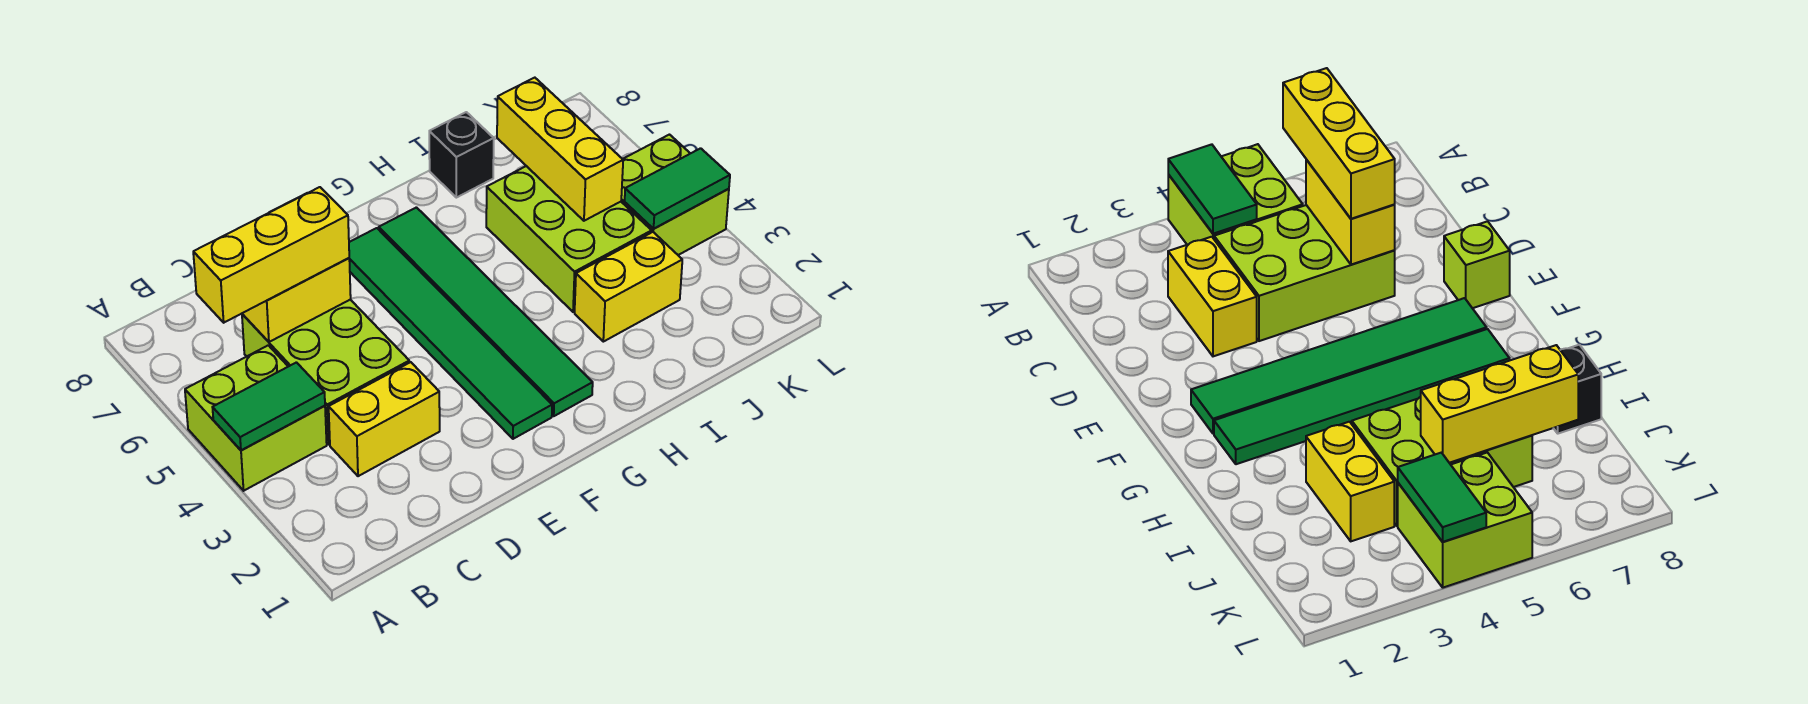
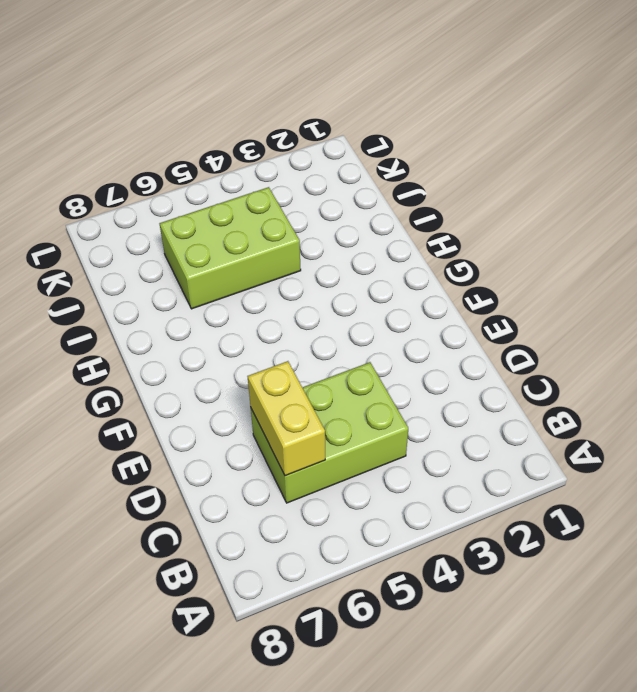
none -> lime 2x2 brick [185,345,327,491]
none -> yellow 1x2 brick [329,362,440,476]
none -> lime 1x1 brick [1444,221,1510,308]

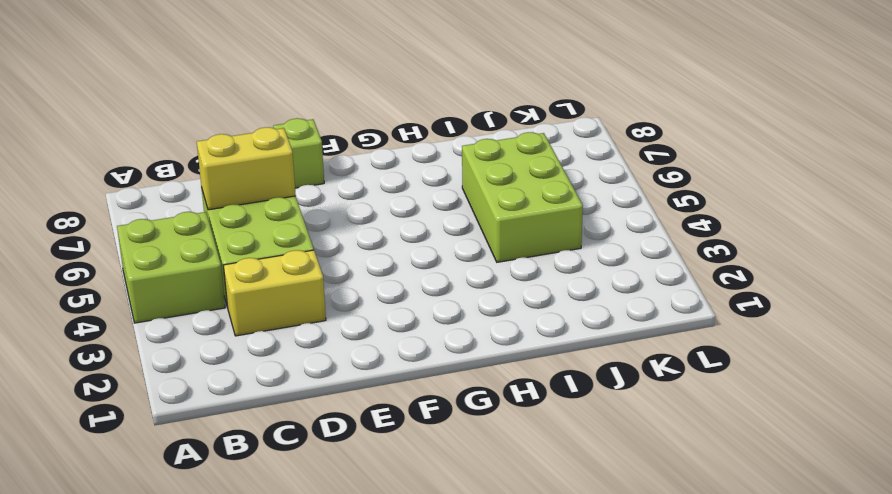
none -> green 1x6 tile [349,228,552,439]
none -> green 1x6 tile [379,207,593,416]
none -> yellow 1x2 brick [575,232,682,342]

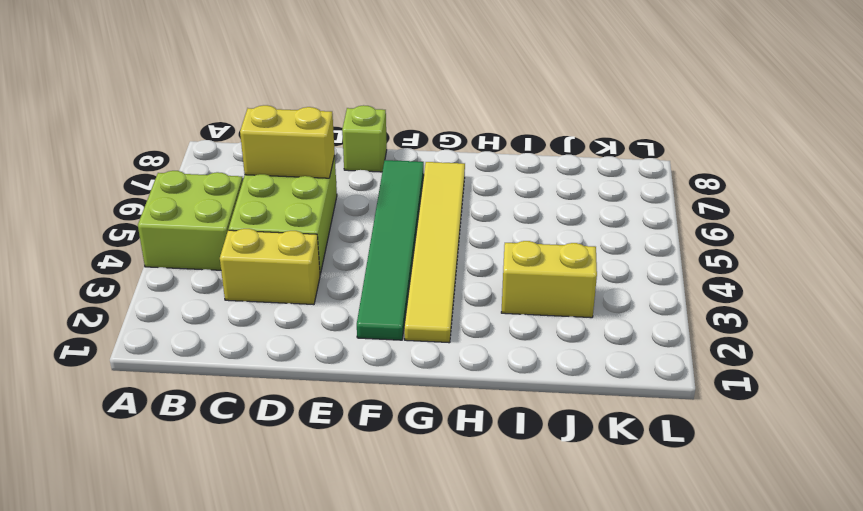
yellow 1x6 tile [404,162,465,343] -> green 1x6 tile [379,207,593,416]
none -> lime 2x3 brick [486,166,652,312]
none -> black 1x1 brick [429,112,494,198]
none -> lime 2x2 brick [621,135,729,255]

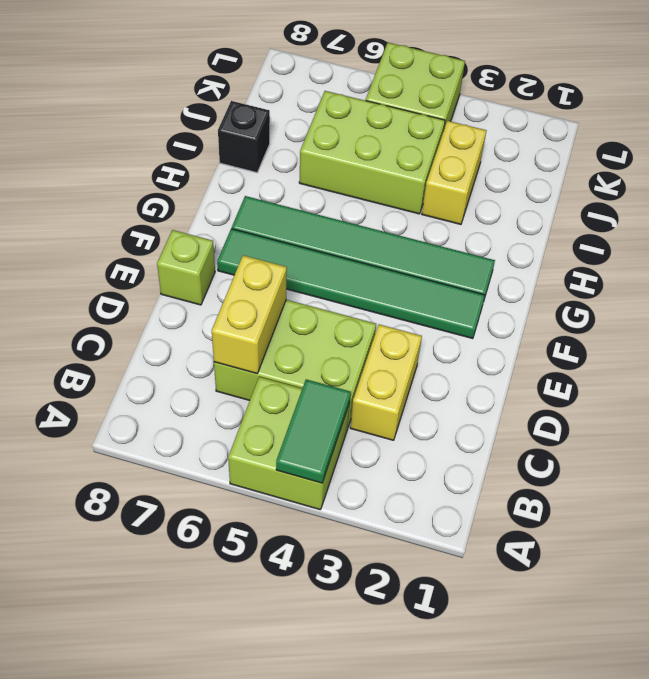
none -> yellow 1x3 brick [497,78,623,221]
none -> green 1x2 tile [625,148,730,229]
none -> yellow 1x3 brick [193,187,349,323]

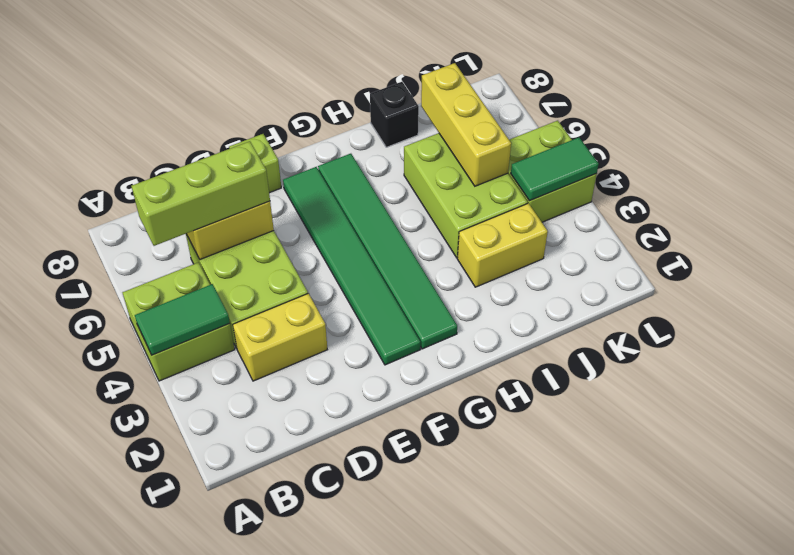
lime 1x3 brick [131,141,270,246] -> yellow 1x3 brick [193,187,349,323]

